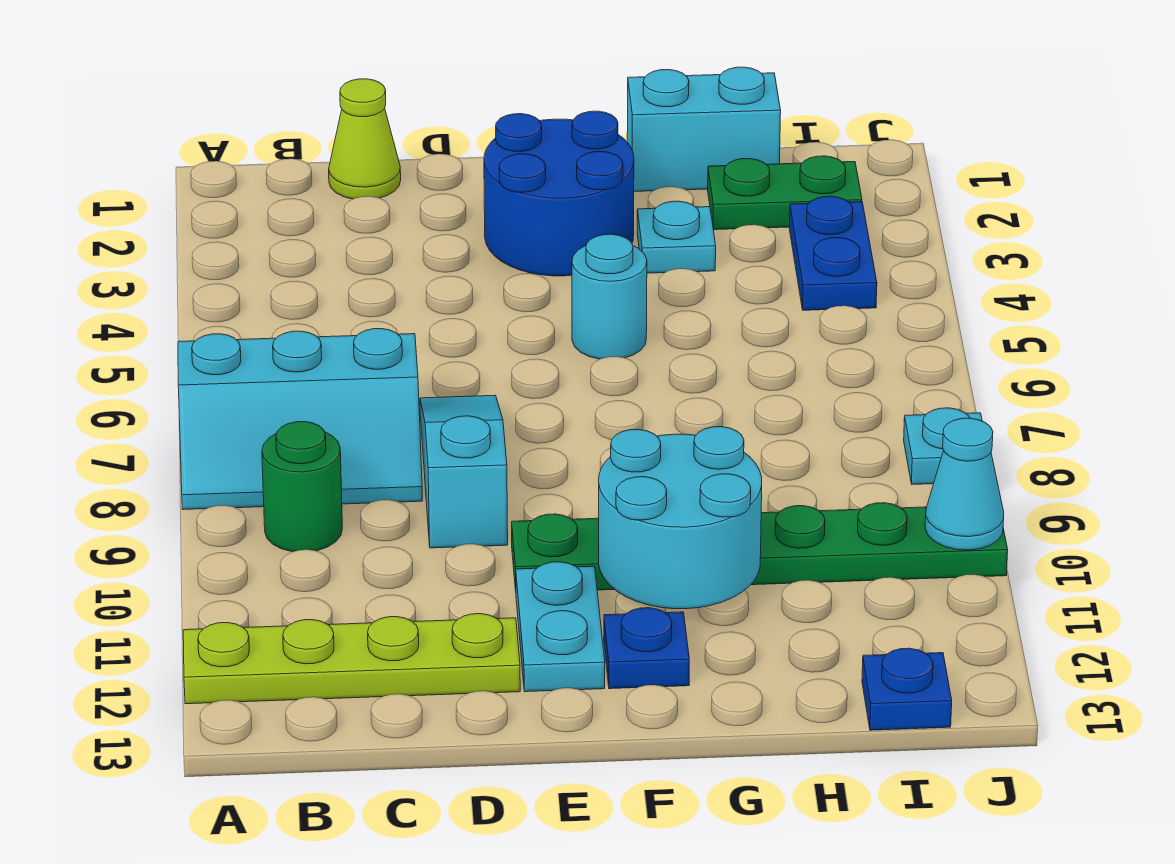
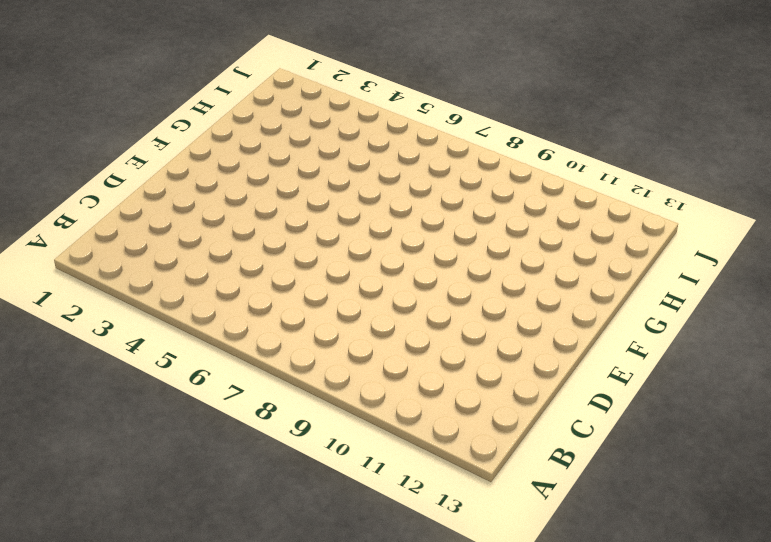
none -> cyan 2x3 slope [178,329,422,510]
none -> lime 1x4 plate [183,614,520,704]
none -> green 1x1 round brick [262,422,342,552]

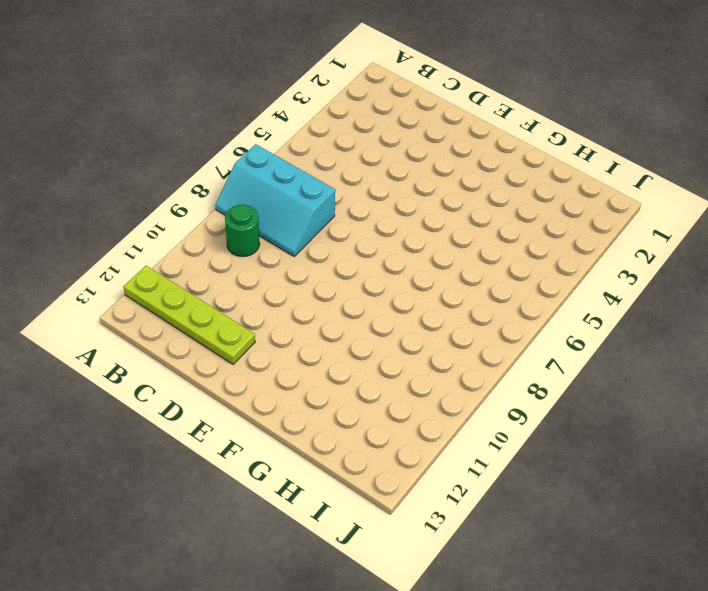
none -> lime 1x1 cone [329,79,401,199]
none -> cyan 1x3 slope [420,395,508,548]
none -> blue 2x2 round brick [484,111,634,276]

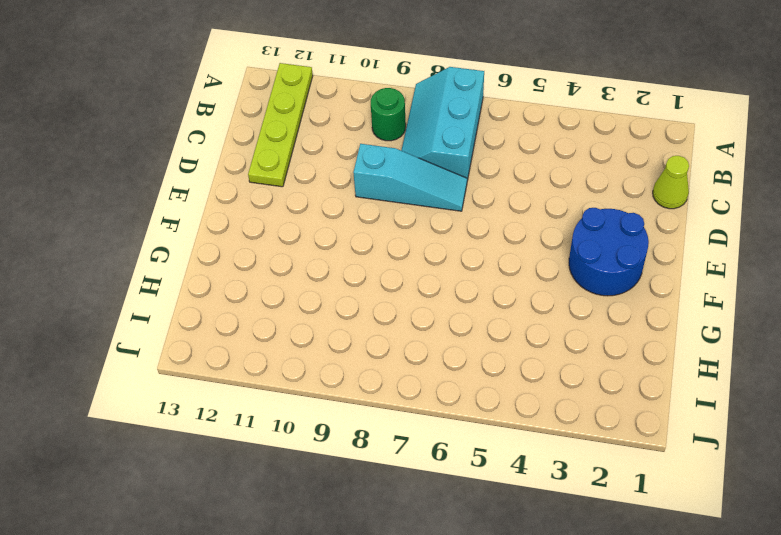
none -> green 1x6 plate [512,503,1008,590]
none -> cyan 1x2 plate [516,562,605,692]
none -> cyan 1x1 round brick [572,234,647,359]

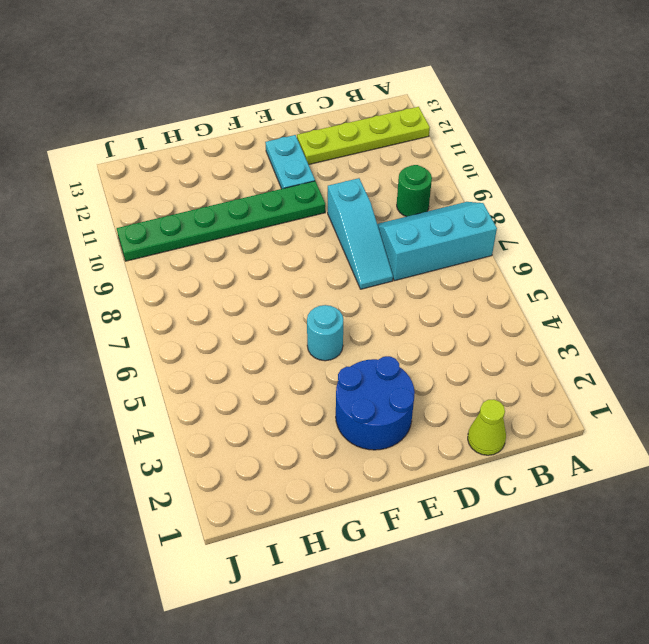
none -> blue 1x1 plate [604,608,689,689]
none -> cyan 1x2 brick [627,67,781,191]
none -> cyan 1x1 plate [637,201,716,273]

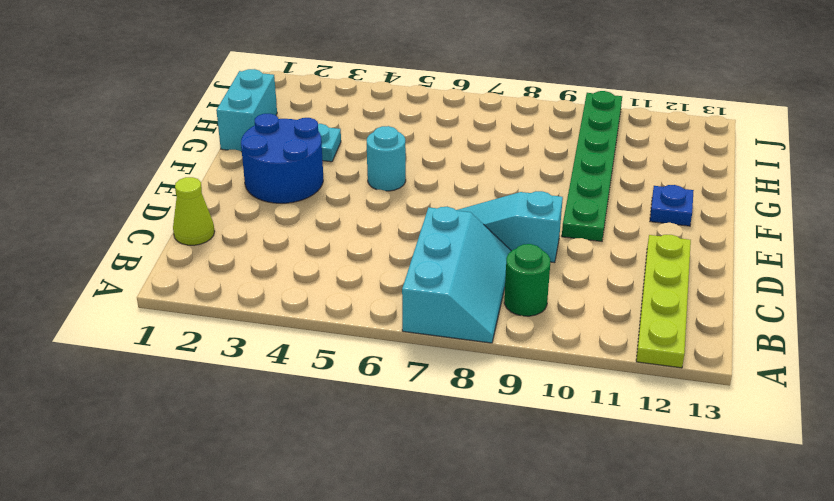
none -> cyan 1x2 plate [516,562,605,692]
none -> green 1x2 plate [708,156,862,230]
none -> blue 1x2 plate [789,196,877,310]

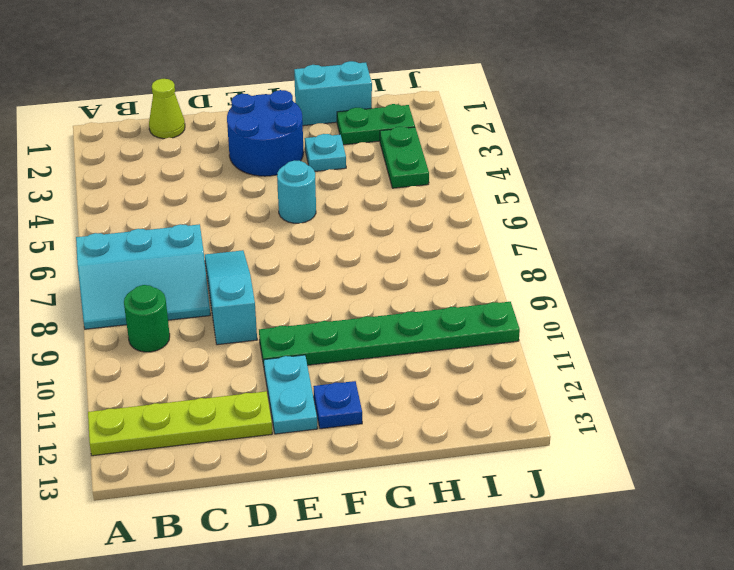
green 1x2 plate [380,126,429,188] -> blue 1x2 plate [789,196,877,310]
none -> blue 1x1 plate [862,648,952,730]
none -> cyan 1x1 plate [904,408,982,484]
none -> cyan 2x2 round brick [599,427,762,609]

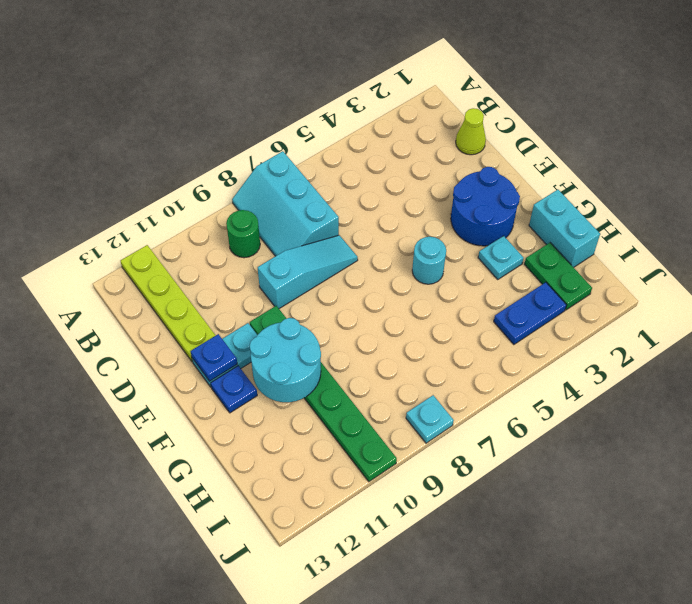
blue 1x1 plate [191,334,237,381] -> blue 1x1 plate moved to [862,648,952,730]
none -> cyan 1x1 cone [925,418,1004,550]

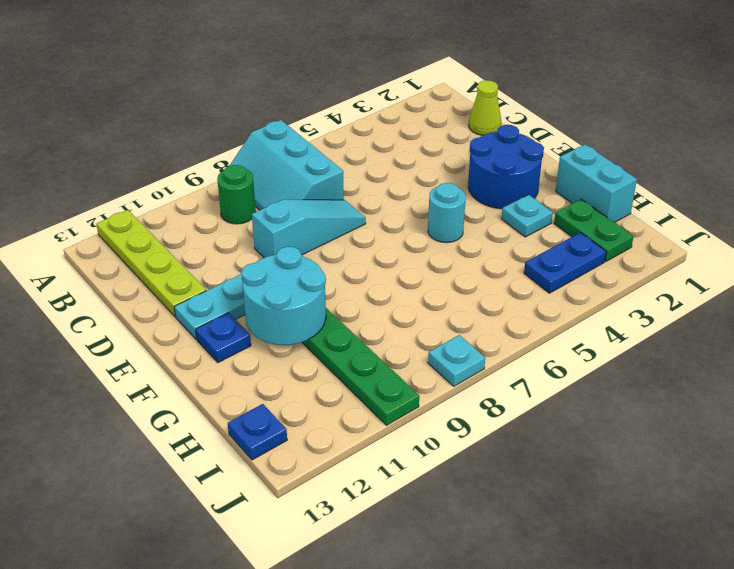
none -> cyan 1x1 cone [925,418,1004,550]

